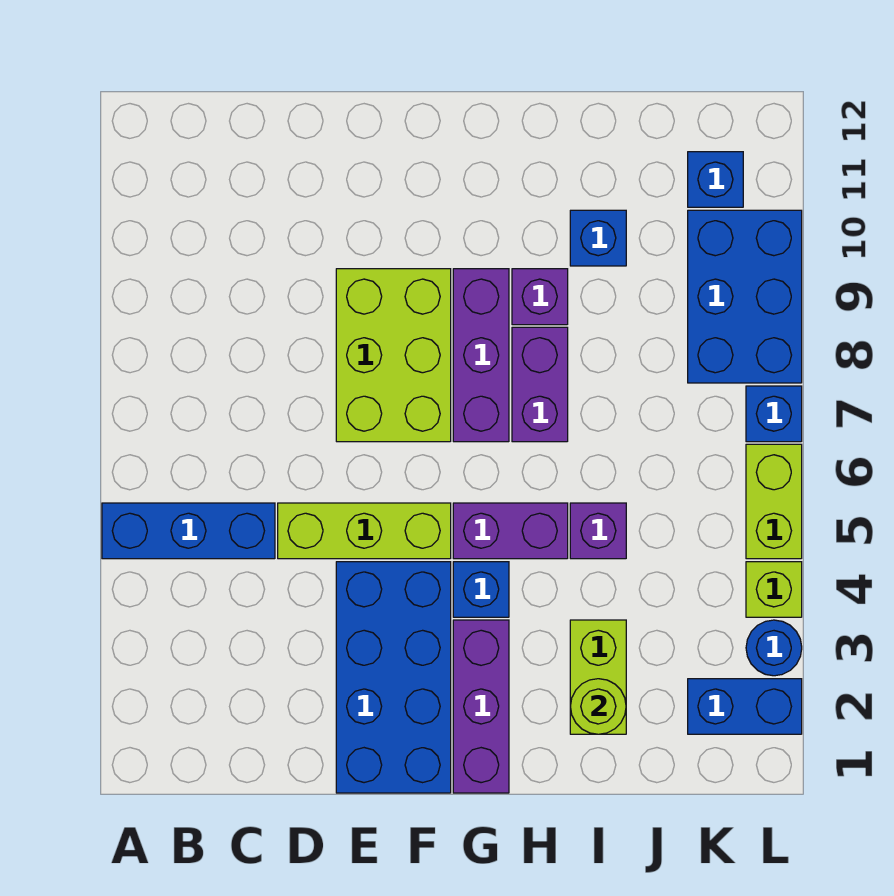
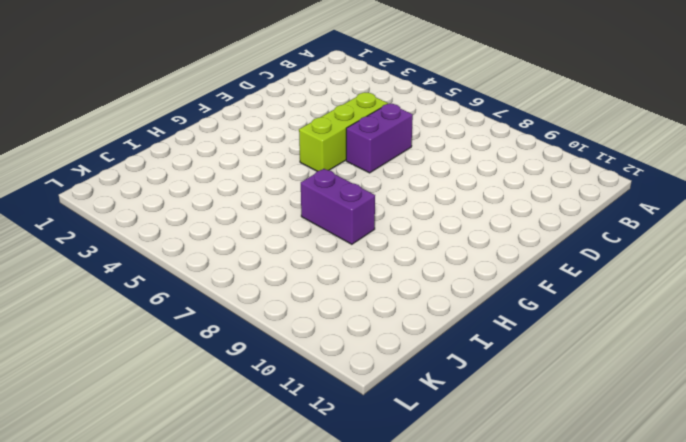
purple 1x2 brick [346,104,413,173] -> purple 1x2 brick moved to [453,503,568,559]
none -> blue 1x3 brick [102,503,275,559]
none -> blue 2x4 brick [336,562,451,793]
none -> lime 2x3 brick [336,269,451,442]

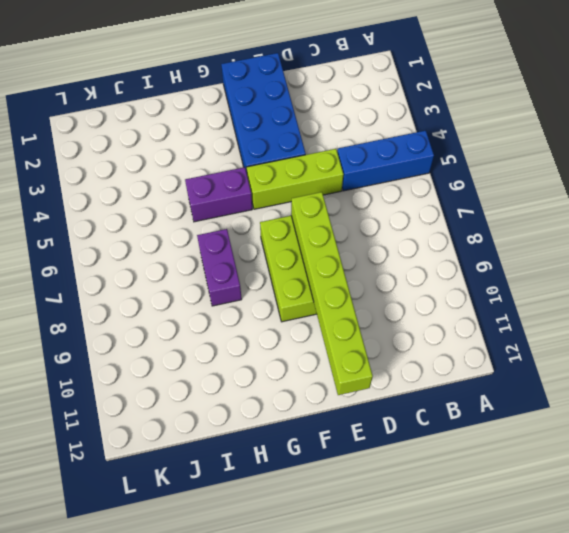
lime 1x6 brick [291,192,373,395] -> none
none -> purple 1x3 brick [453,620,509,793]
none -> blue 1x1 brick [453,562,509,617]
none -> purple 1x3 brick [453,269,509,442]

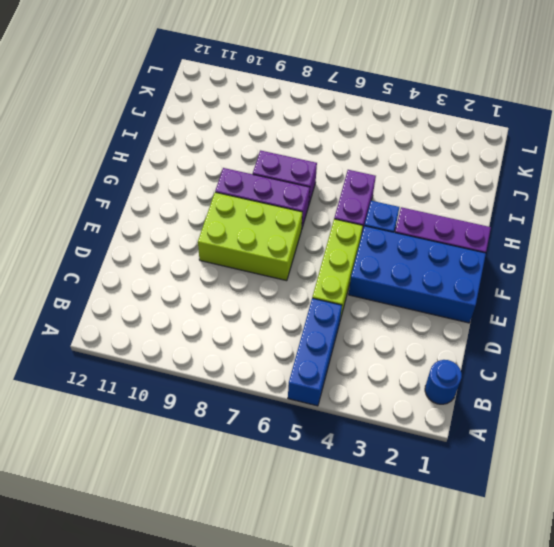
blue 1x1 round brick [425,360,462,404] -> blue 1x1 round brick moved to [746,620,802,676]
none -> purple 1x1 brick [512,269,568,325]
none -> lime 1x2 brick [570,620,626,734]
none -> purple 1x1 brick [570,503,626,559]

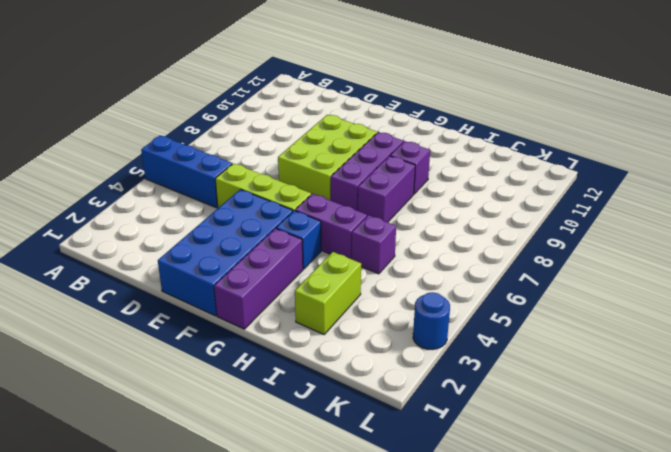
none -> blue 1x1 brick [570,210,626,266]
none -> blue 1x2 brick [688,679,802,734]
none -> blue 2x3 brick [688,210,802,383]

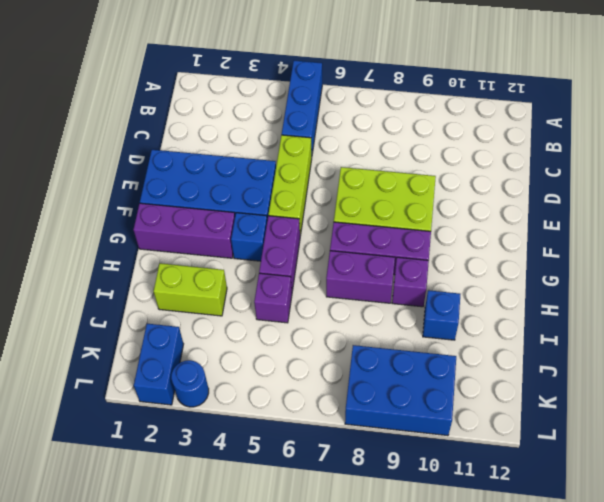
none -> blue 1x1 brick [688,152,743,207]
none -> lime 1x1 brick [746,562,802,617]
none -> lime 1x2 brick [746,444,802,559]

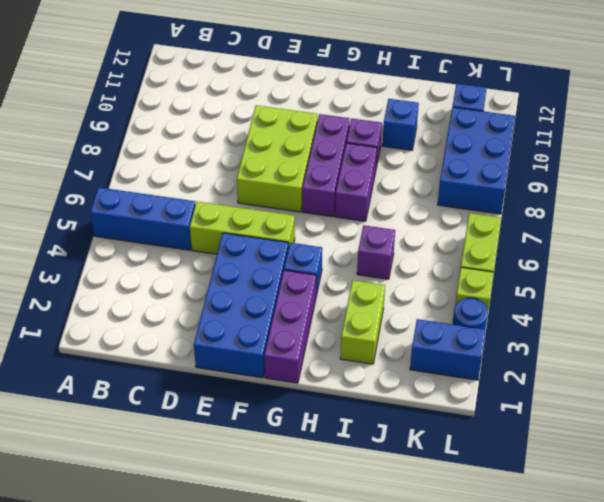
none -> purple 1x2 brick [453,503,568,559]
none -> blue 1x1 brick [746,386,802,442]
none -> lime 1x1 round brick [570,679,626,734]

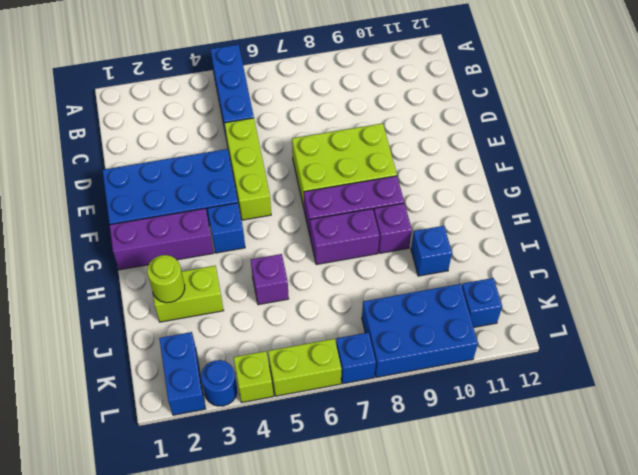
none -> purple 1x2 brick [453,503,568,559]

